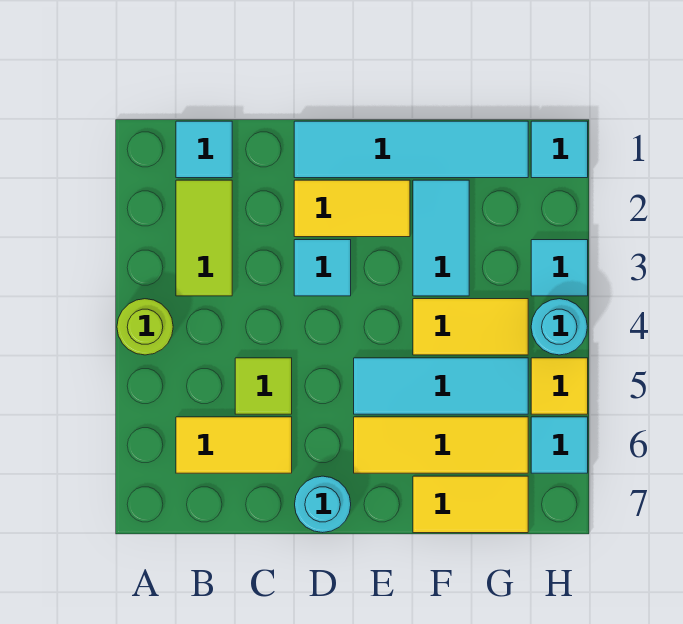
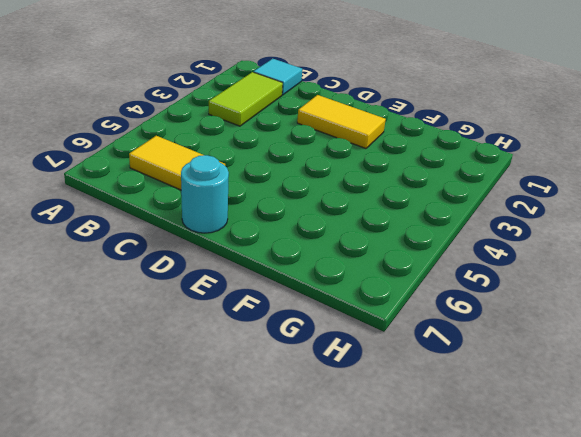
none -> lime 1x1 round brick [117,299,173,355]
none -> lime 1x1 tile [235,358,292,414]
none -> cyan 1x4 tile [294,121,528,178]

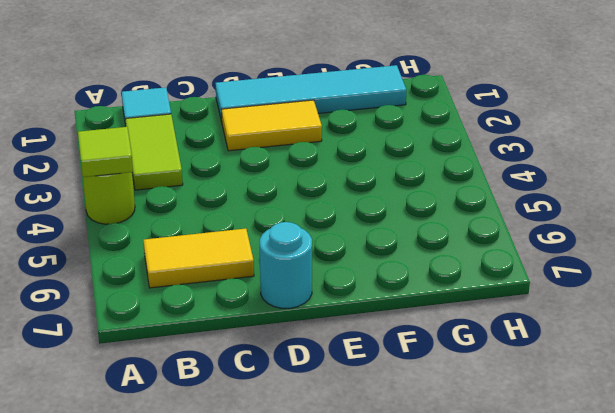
lime 1x1 tile [78,127,133,177] -> lime 1x1 tile moved to [235,358,292,414]
none -> cyan 1x1 tile [294,240,351,296]
none -> cyan 1x3 tile [354,358,528,414]
none -> yellow 1x3 tile [354,417,528,473]

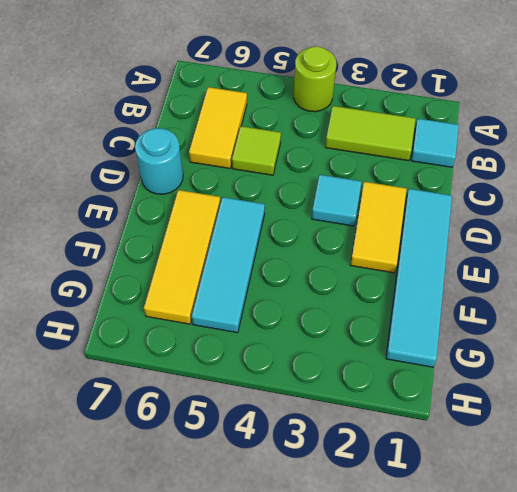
none -> cyan 1x2 tile [413,180,469,296]
none -> yellow 1x2 tile [413,299,528,355]
none -> yellow 1x2 tile [413,476,528,533]

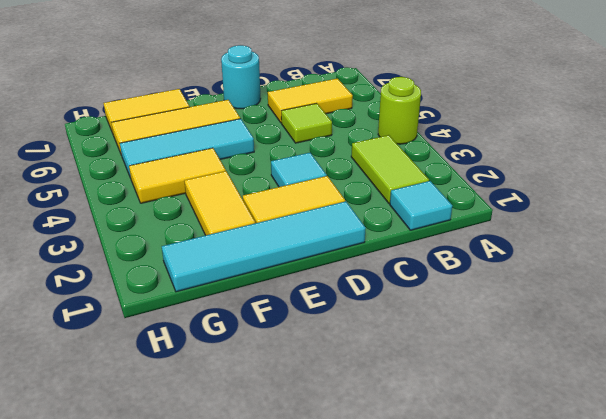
yellow 1x2 tile [184,171,255,235] -> cyan 1x2 tile [413,180,469,296]
none -> cyan 1x1 tile [531,121,588,178]
none -> cyan 1x1 tile [531,240,588,296]
none -> cyan 1x1 round brick [531,299,587,355]

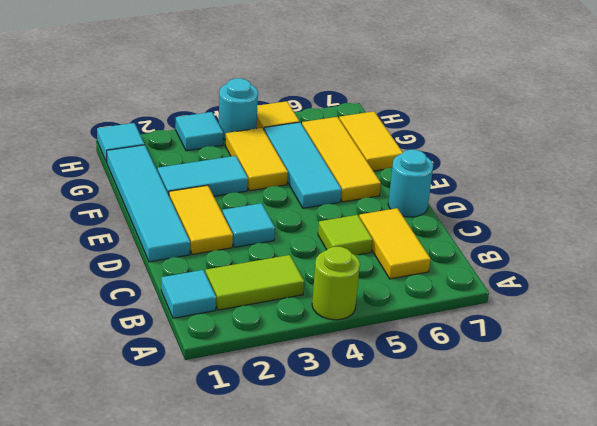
none -> cyan 1x1 tile [531,417,588,473]

